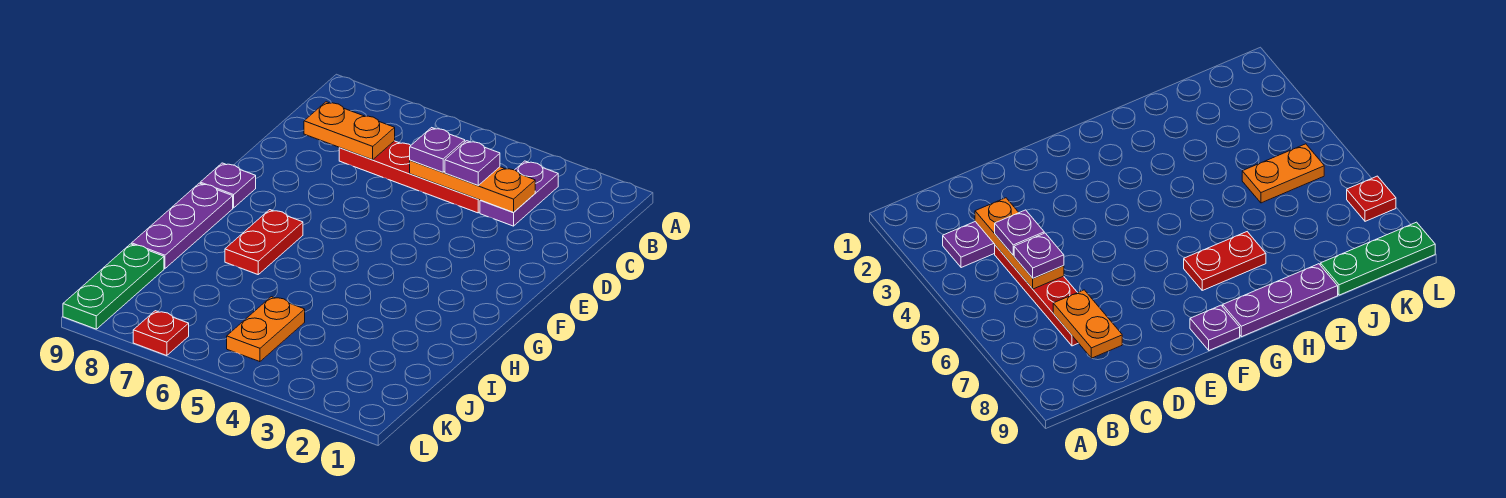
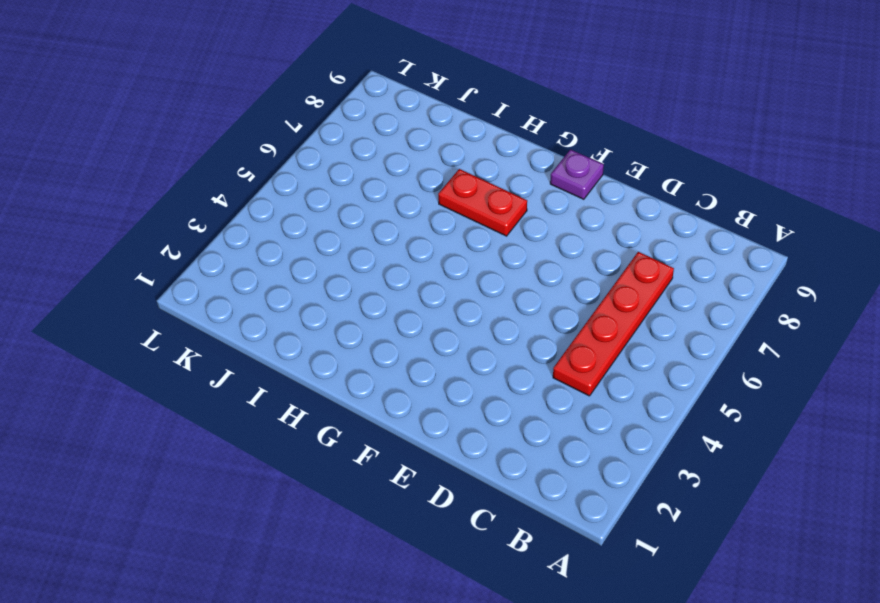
none -> purple 1x2 plate [480,161,558,226]
none -> purple 1x3 plate [132,183,233,268]
none -> orange 1x2 plate [227,297,305,362]

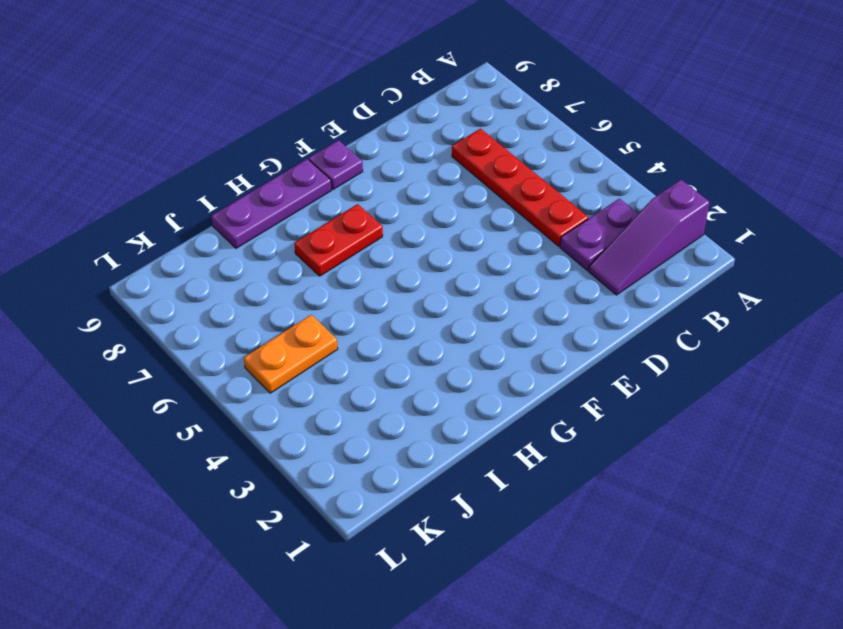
purple 1x3 slope [589,180,710,295] -> none
none -> green 1x3 plate [63,244,164,329]
none -> red 1x1 plate [133,311,189,356]
none -> orange 1x3 plate [410,160,535,213]

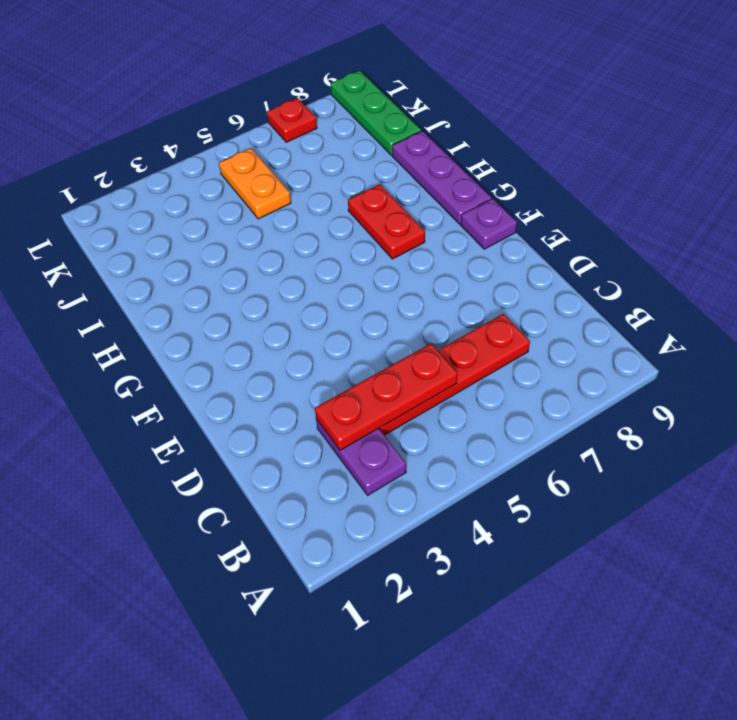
red 1x3 plate [315,343,457,450] -> orange 1x3 plate [410,160,535,213]
none -> orange 1x2 plate [304,102,395,160]
none -> purple 1x1 plate [445,141,500,185]
none -> purple 1x1 plate [410,128,465,172]

